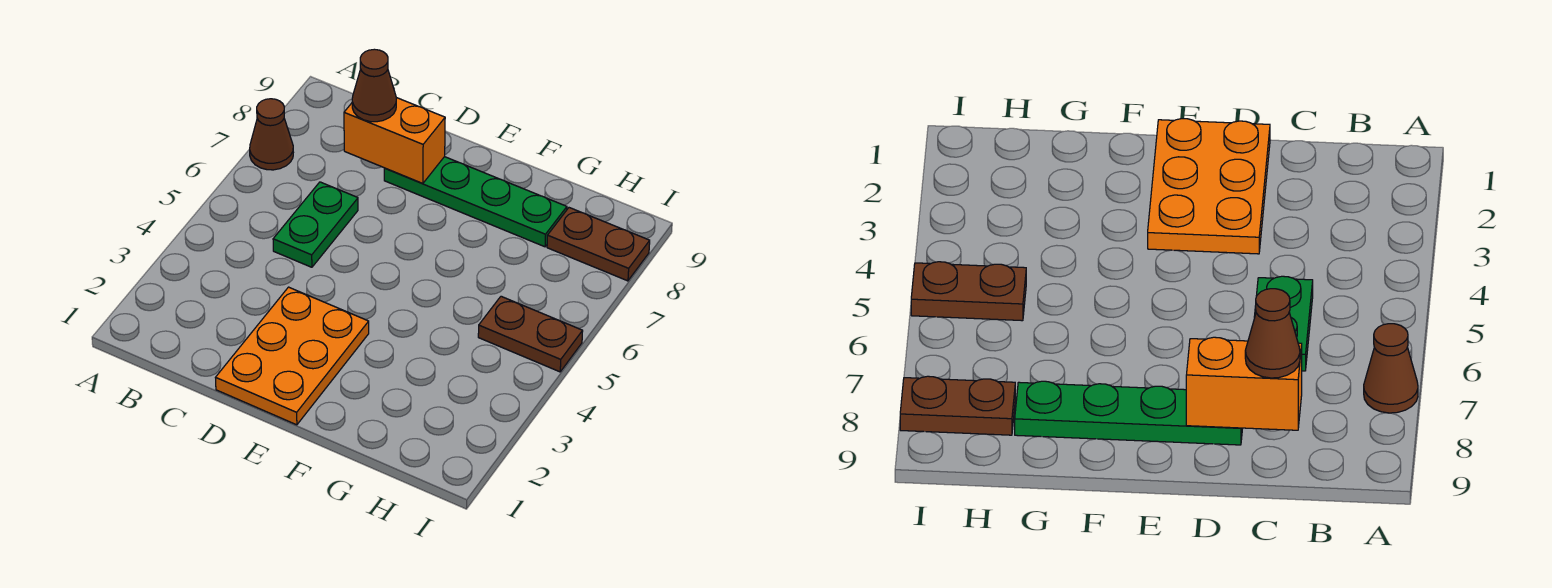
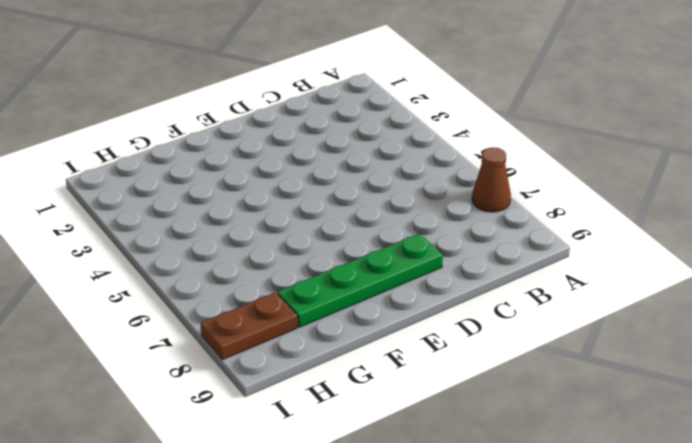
none -> green 1x2 plate [273,182,358,267]
none -> orange 2x3 plate [215,287,369,425]

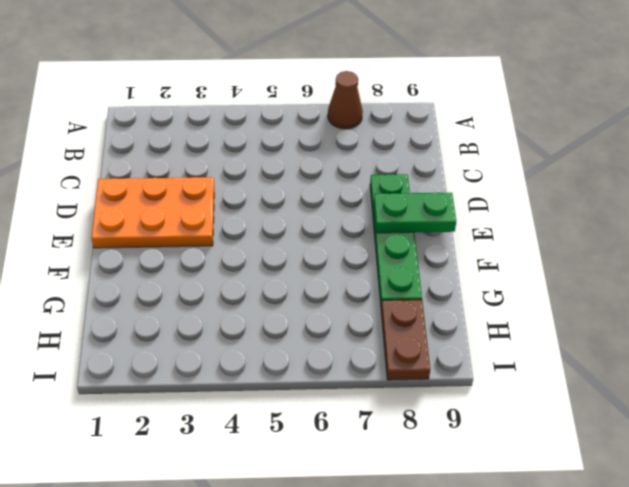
green 1x2 plate [374,193,456,233] -> green 1x2 plate moved to [273,182,358,267]
none -> brown 1x2 plate [478,296,583,372]
none -> orange 1x2 brick [344,98,445,183]

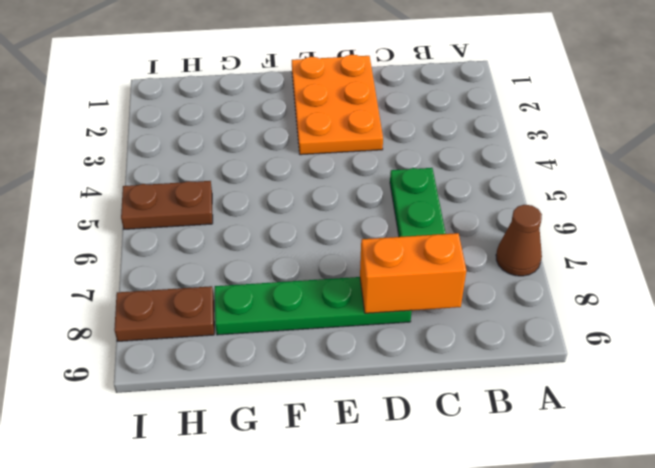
none -> brown 1x1 cone [352,49,396,122]

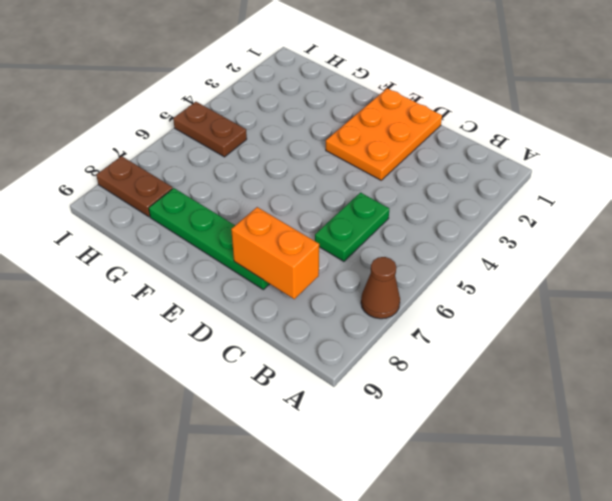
none -> brown 1x1 cone [352,49,396,122]

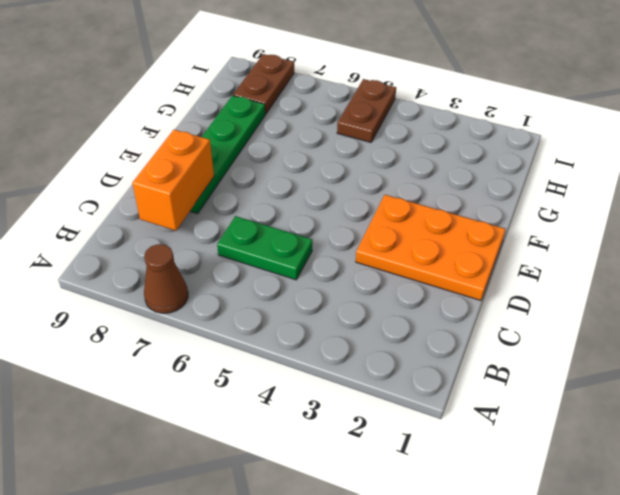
none -> brown 1x1 cone [352,49,396,122]

